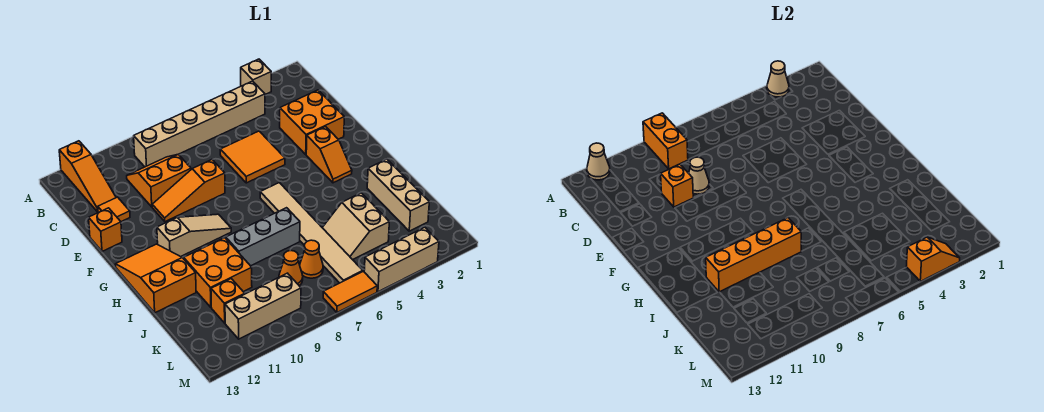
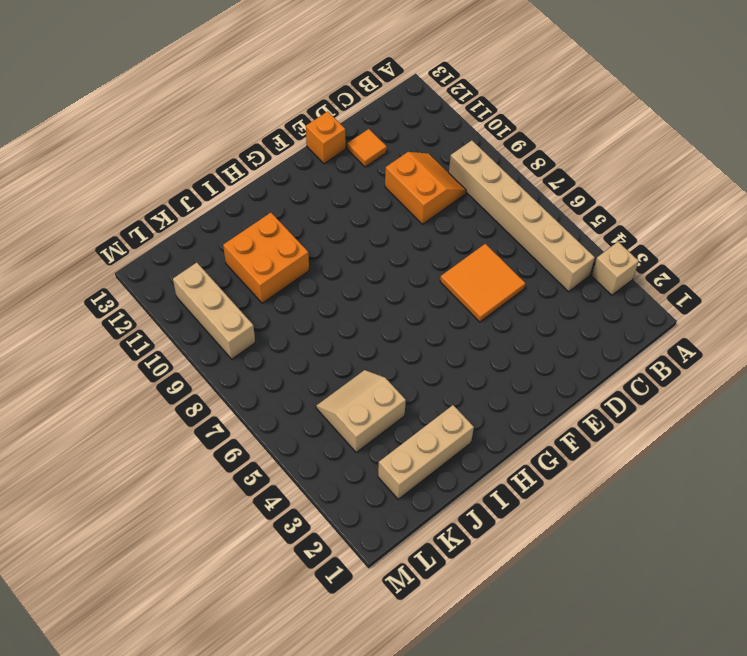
none -> orange 1x3 slope [59,141,116,212]
none -> orange 2x2 brick [280,90,344,154]
none -> orange 1x3 slope [152,160,225,222]
none -> orange 1x2 slope [306,127,352,183]

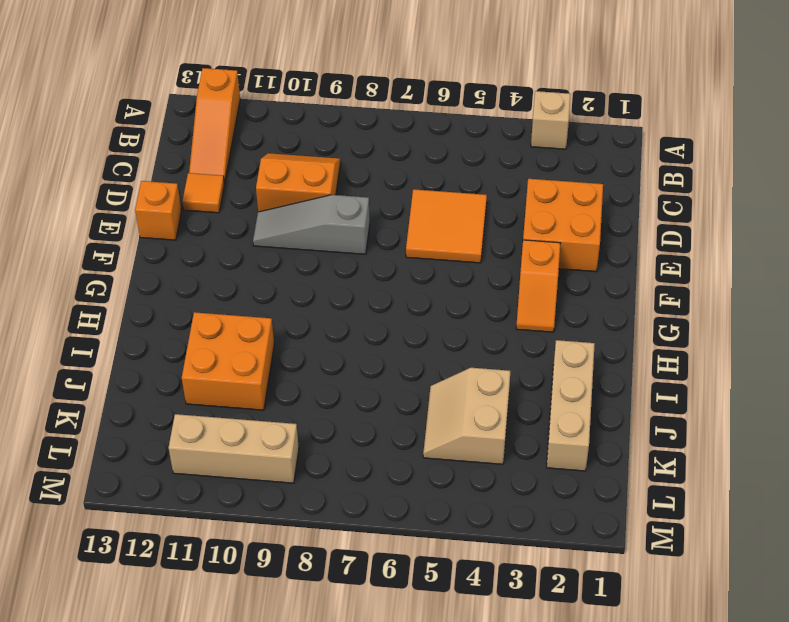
grey 1x3 slope [253,195,370,254] -> orange 1x3 slope [152,160,225,222]
none -> tan 1x6 brick [134,81,265,167]
none -> tan 1x6 tile [260,183,363,283]
none -> tan 1x3 slope [157,214,231,257]
none -> orange 2x3 slope [115,244,196,313]

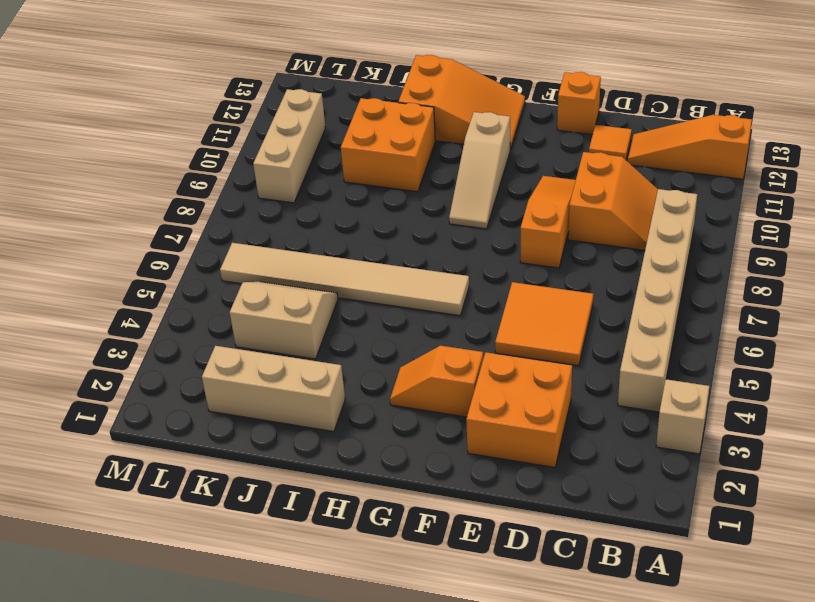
none -> grey 1x3 brick [226,208,300,266]
none -> orange 1x1 cone [300,240,323,278]
none -> orange 1x1 cone [279,251,303,286]
none -> orange 1x1 brick [211,279,245,323]

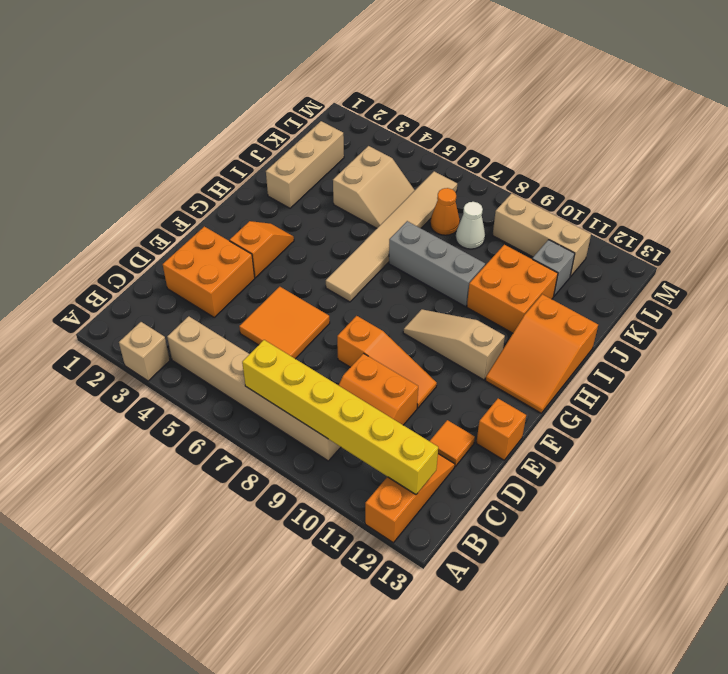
yellow 1x6 brick [242,340,438,494] -> orange 1x2 brick [643,113,688,169]
white 1x1 cone [456,202,485,249] -> orange 1x1 cone [279,251,303,286]
grey 1x1 brick [532,240,575,296] -> orange 1x1 brick [211,279,245,323]
none -> tan 1x3 brick [364,227,439,292]
none -> orange 1x2 tile [323,271,377,312]
none -> tan 1x1 cone [767,61,789,97]
none -> tan 1x1 cone [587,143,610,180]

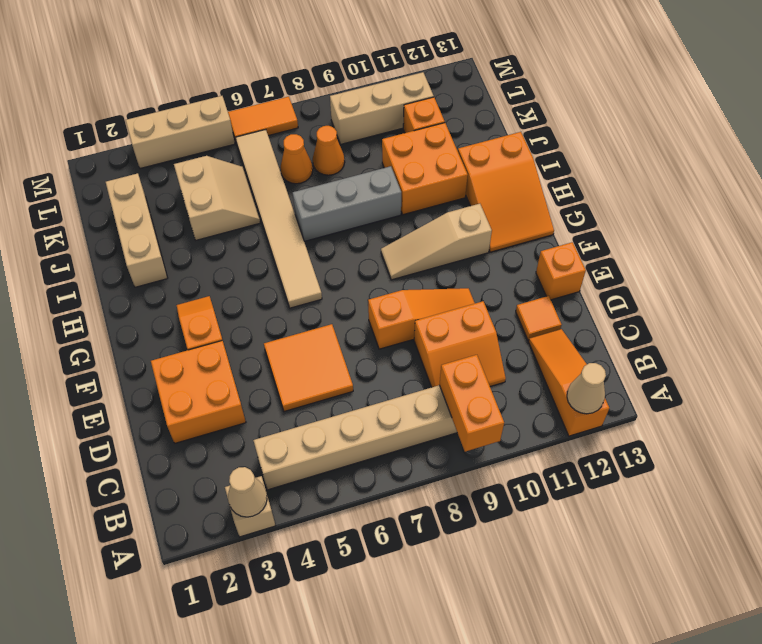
none -> tan 1x1 cone [689,157,709,194]
none -> orange 1x1 brick [661,164,693,207]
none -> orange 1x4 brick [706,218,801,292]
none -> orange 1x2 slope [906,237,960,281]

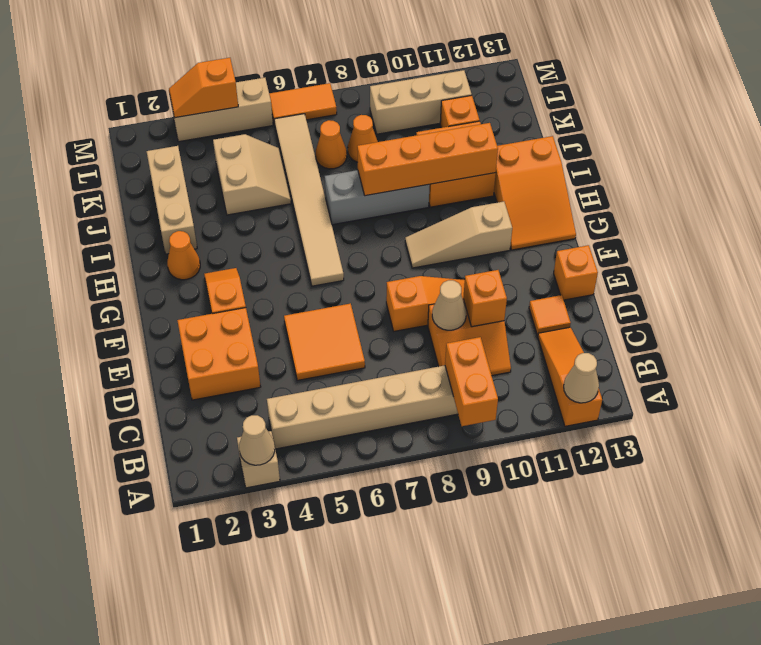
orange 1x1 cone [167,231,200,280] -> none

